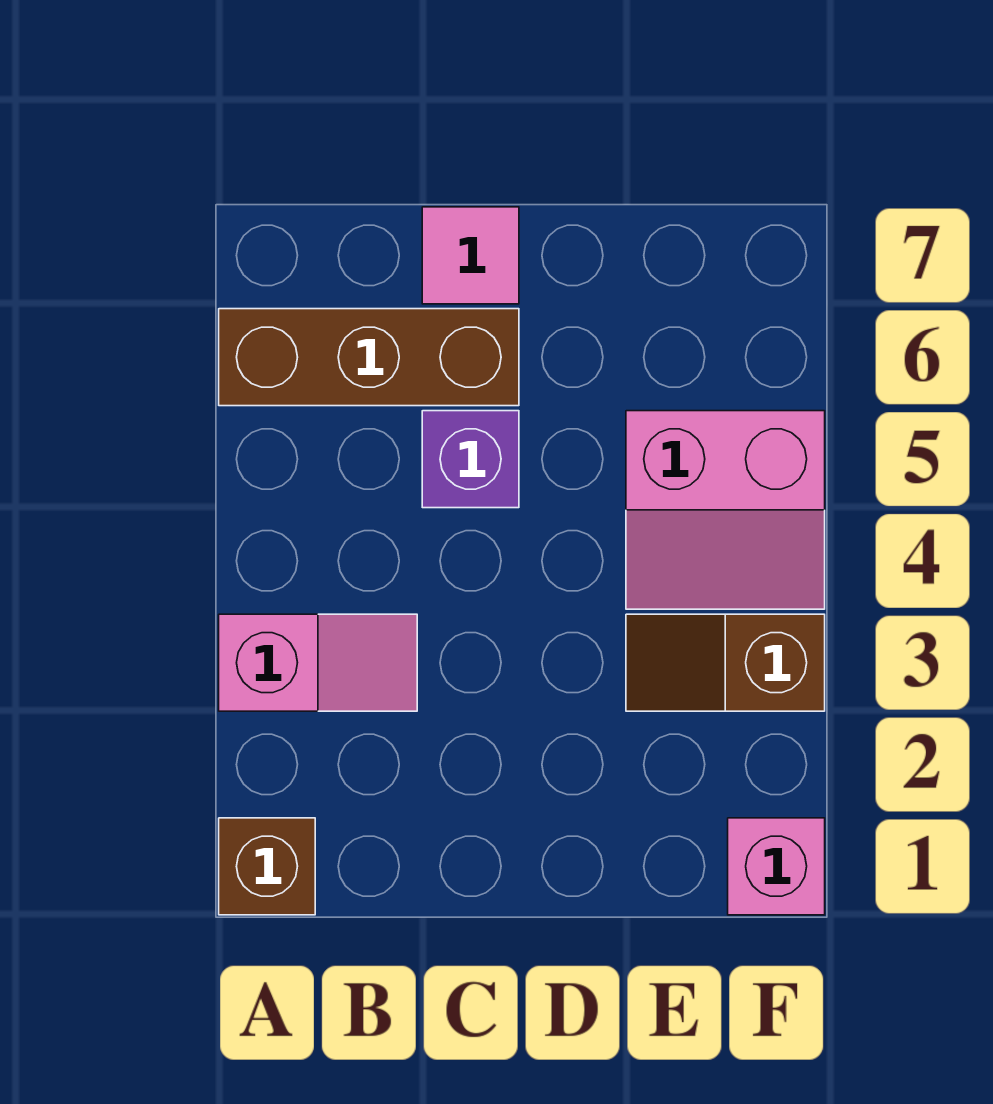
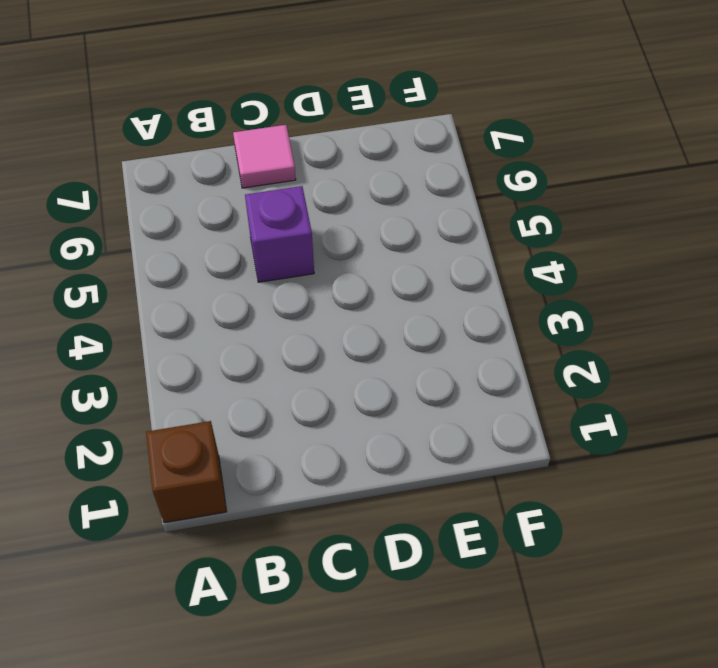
none -> pink 1x2 slope [219,614,417,711]
none -> brown 1x3 brick [219,309,519,406]

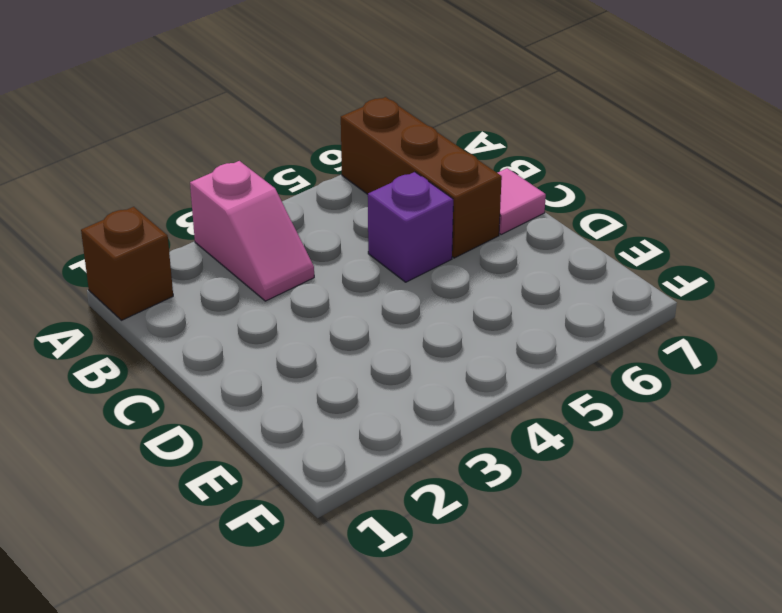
none -> brown 1x2 slope [626,614,825,711]
none -> pink 2x2 slope [626,411,825,609]

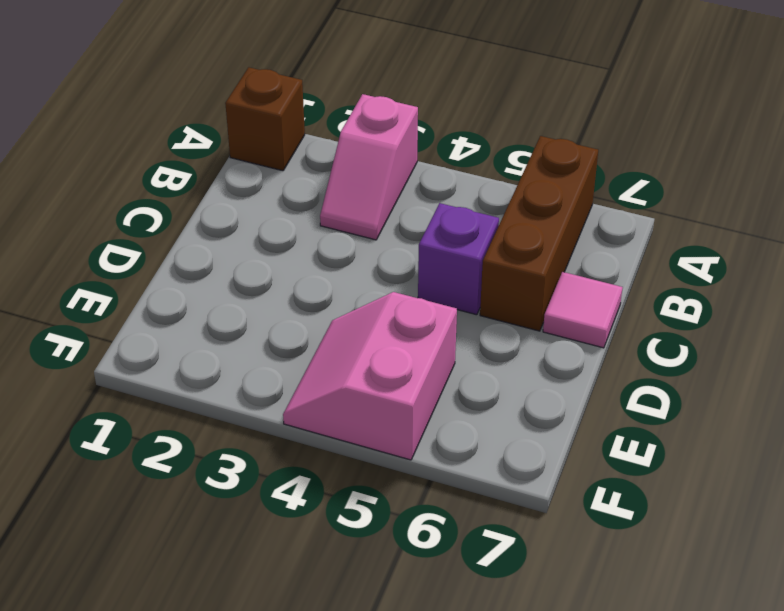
none -> brown 1x2 slope [626,614,825,711]
none -> pink 1x1 brick [728,818,825,915]

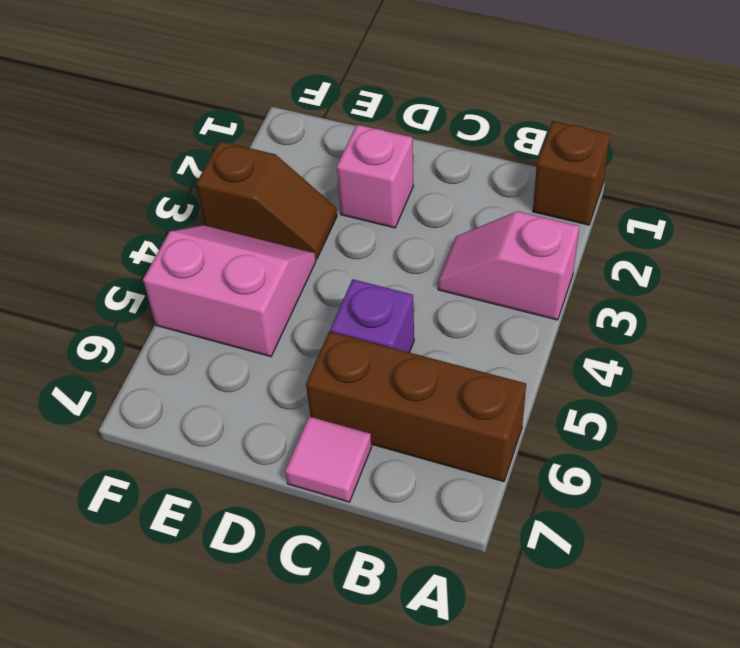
pink 1x1 brick [337,125,413,228] -> pink 1x1 brick moved to [728,818,825,915]

